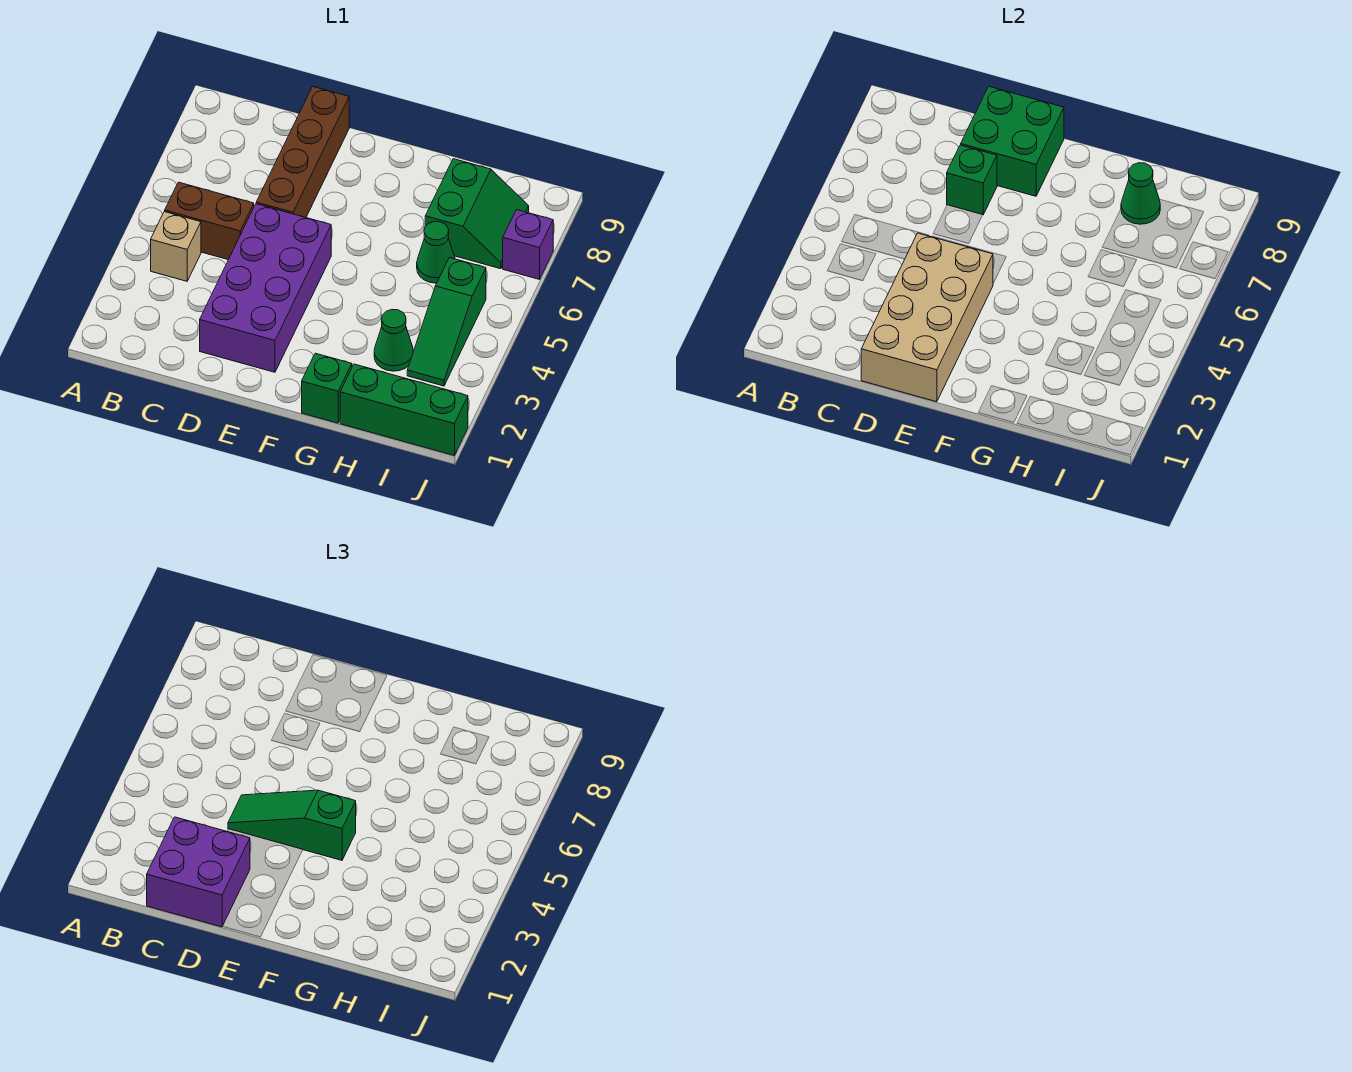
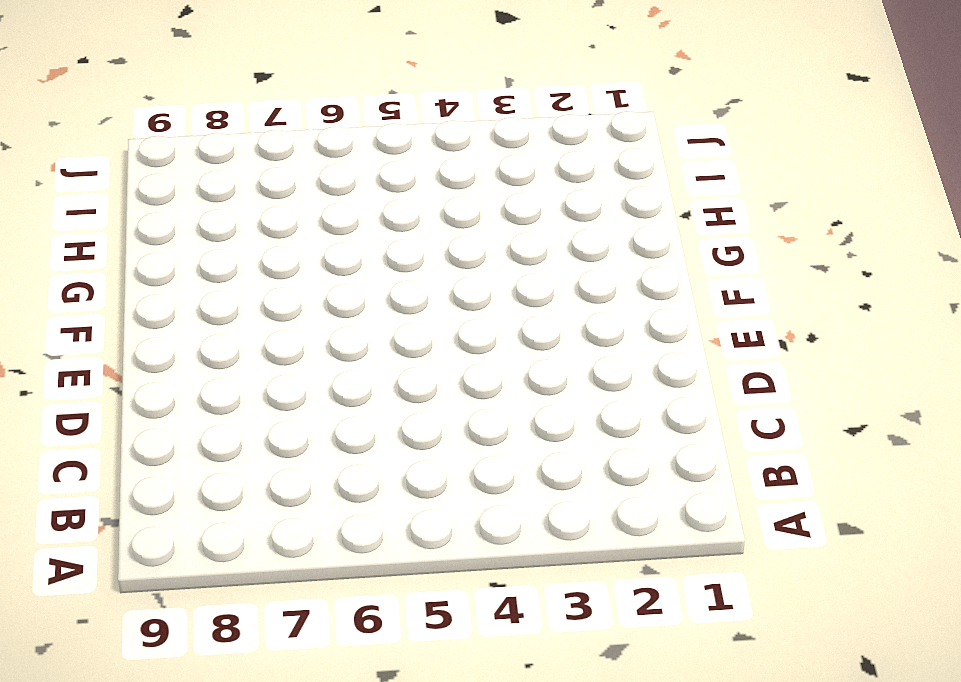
none -> tan 1x1 brick [151,212,201,281]
none -> brown 1x2 brick [165,182,254,260]
none -> purple 2x4 brick [200,204,331,372]

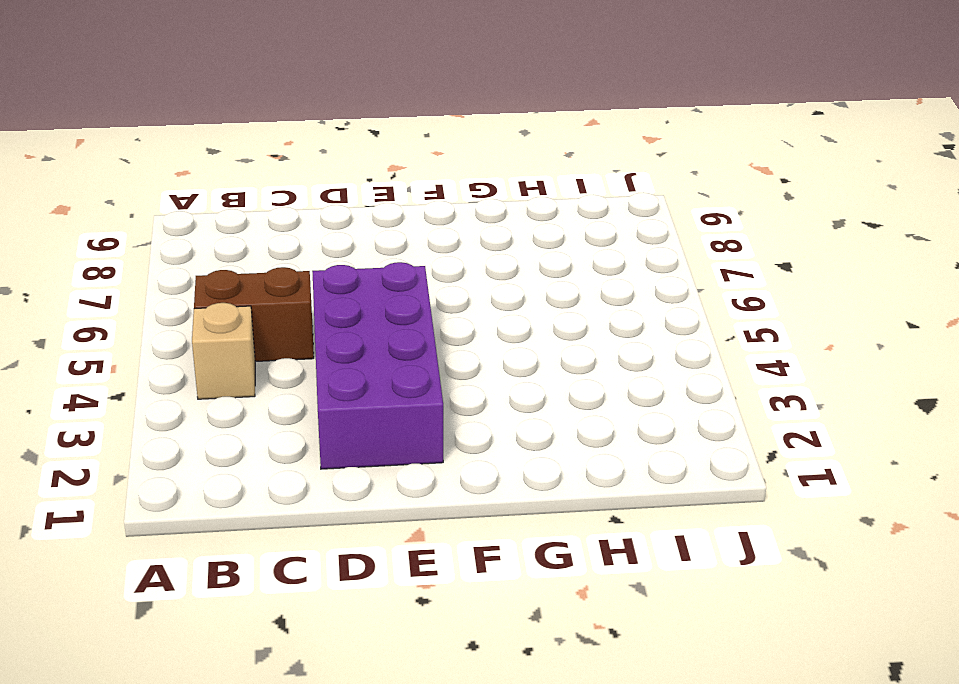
none -> brown 1x4 brick [256,86,349,217]
none -> green 1x1 brick [302,353,352,423]
none -> green 1x3 brick [340,364,468,455]

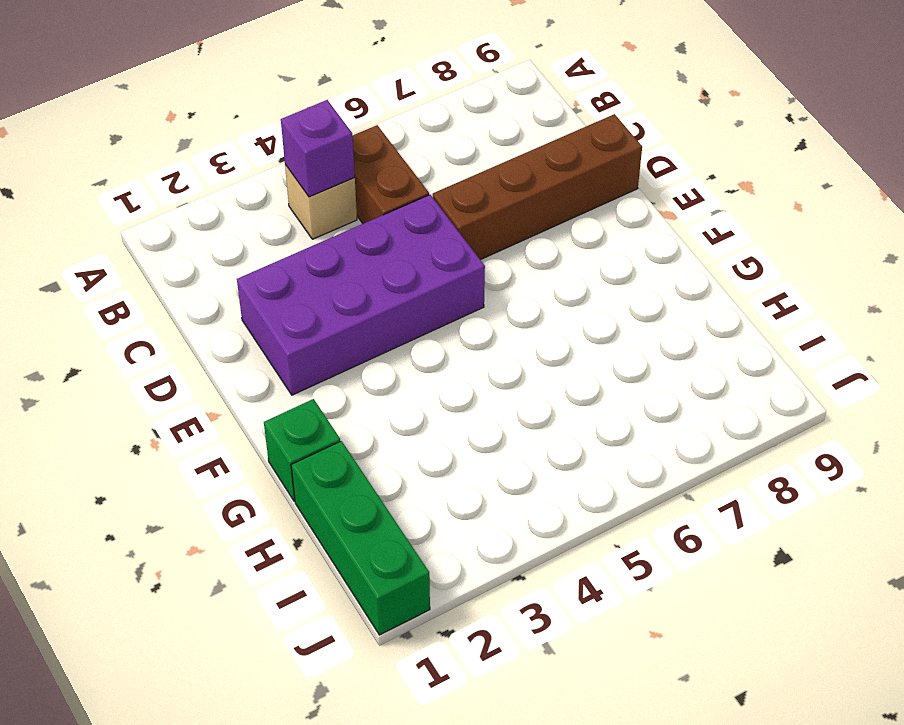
purple 1x1 brick [281,100,355,197] -> purple 1x1 brick moved to [503,210,553,279]
none -> green 1x1 cone [374,310,413,371]
none -> green 1x1 cone [417,221,455,283]
none -> green 2x2 slope [425,159,529,269]

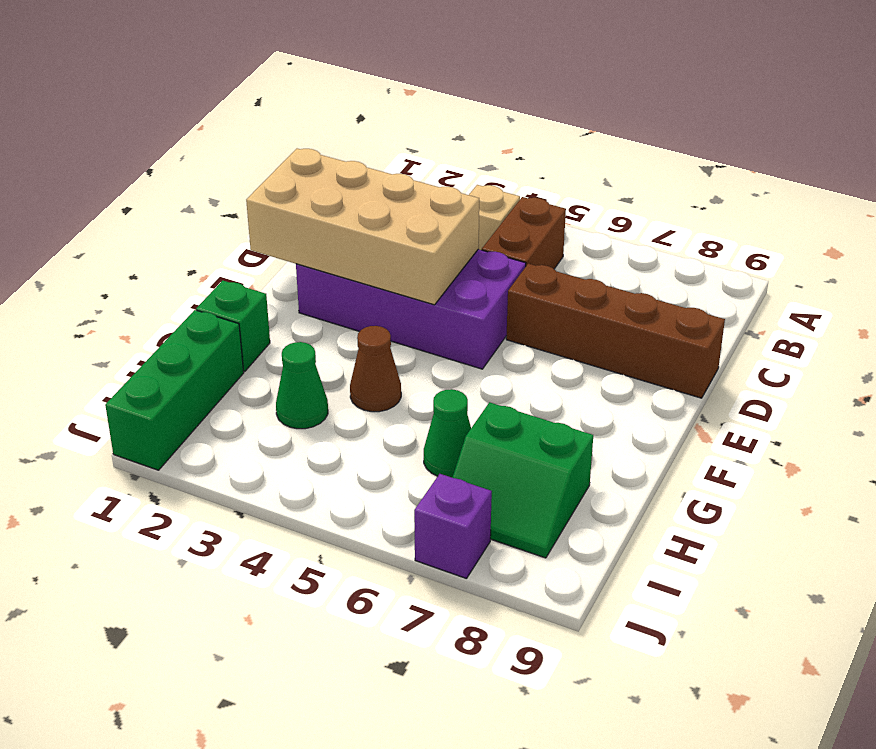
brown 1x1 cone [350,326,401,412] -> none
none -> green 1x3 slope [407,258,486,386]
none -> green 1x1 brick [947,145,997,215]
none -> green 2x2 brick [961,86,1064,196]

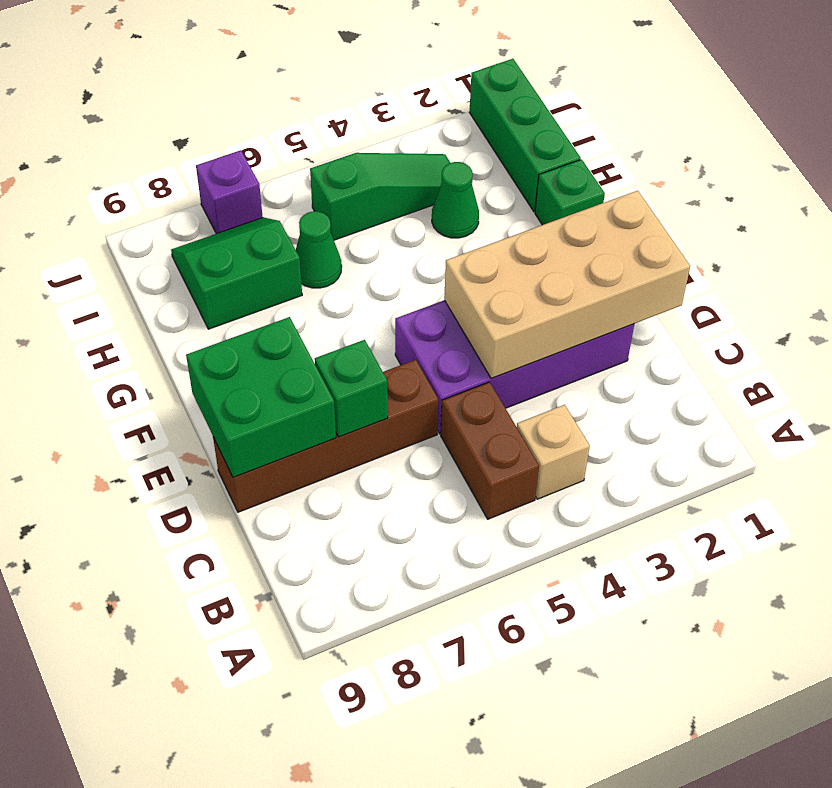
none -> green 1x1 cone [1121,163,1160,224]
none -> purple 2x2 brick [147,817,250,927]
none -> green 1x3 slope [228,790,356,860]

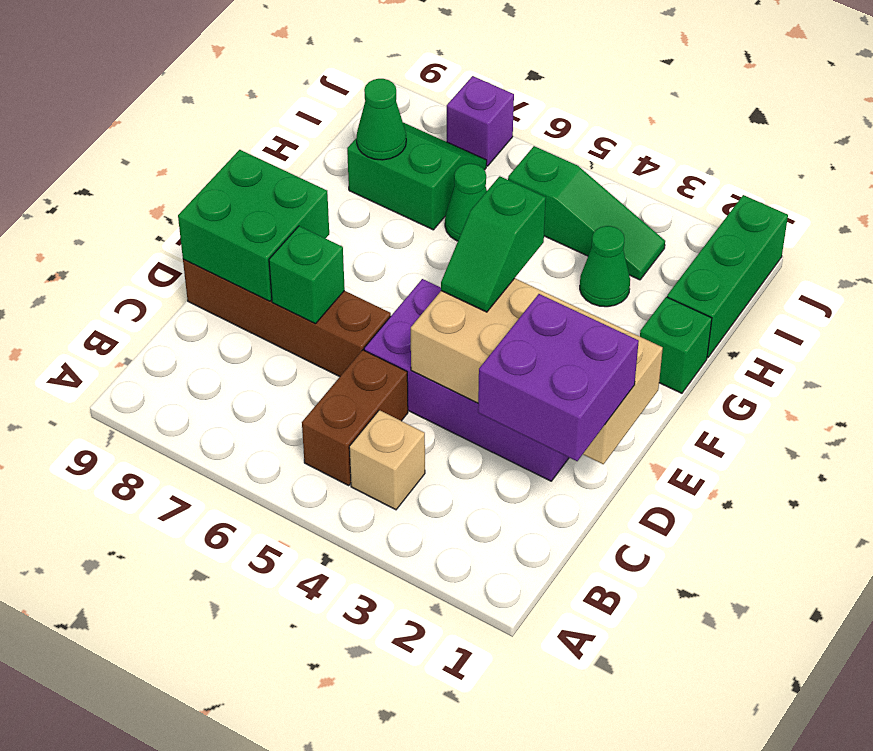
green 1x2 slope [441,176,546,312] -> green 1x3 slope [228,790,356,860]

